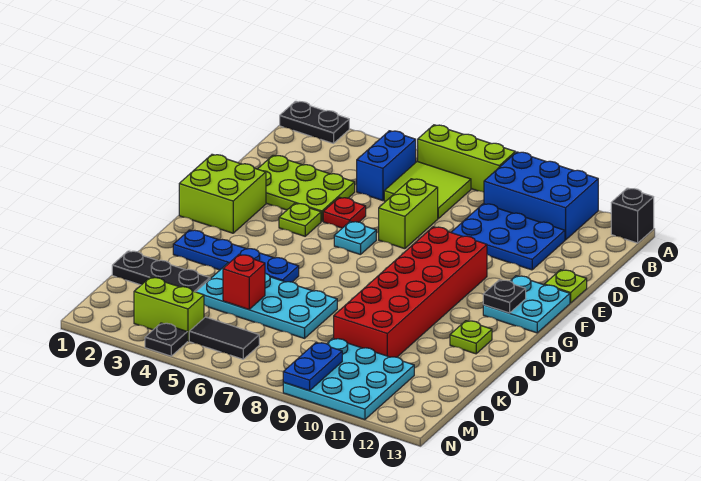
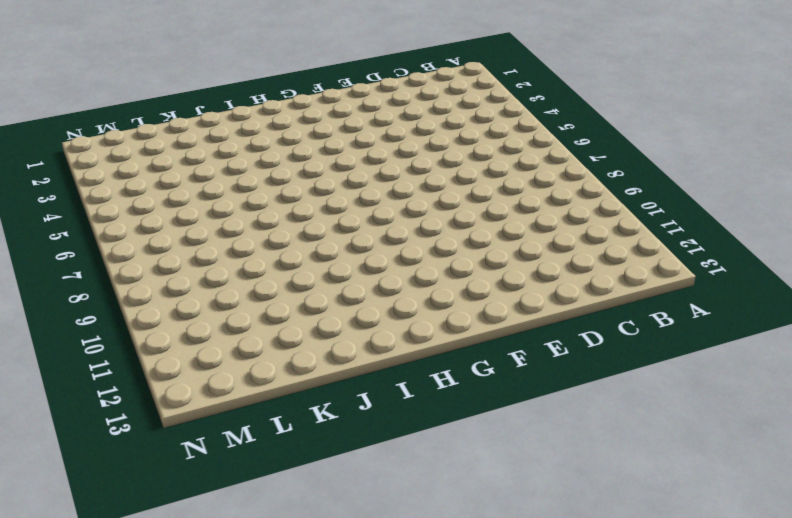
none -> black 1x2 plate [280,101,349,143]
none -> lime 1x3 brick [418,125,515,192]
none -> blue 2x3 brick [484,152,598,240]

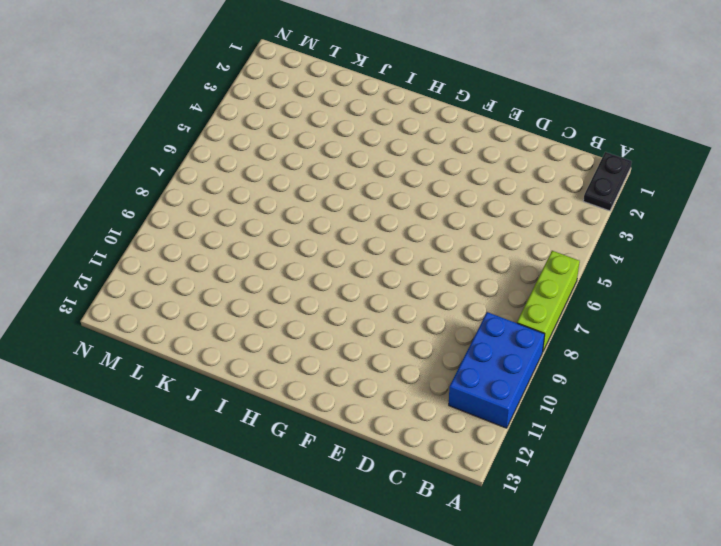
none -> black 1x1 brick [611,188,654,243]
none -> blue 1x2 brick [357,131,416,201]
none -> lime 2x2 tile [384,161,471,218]

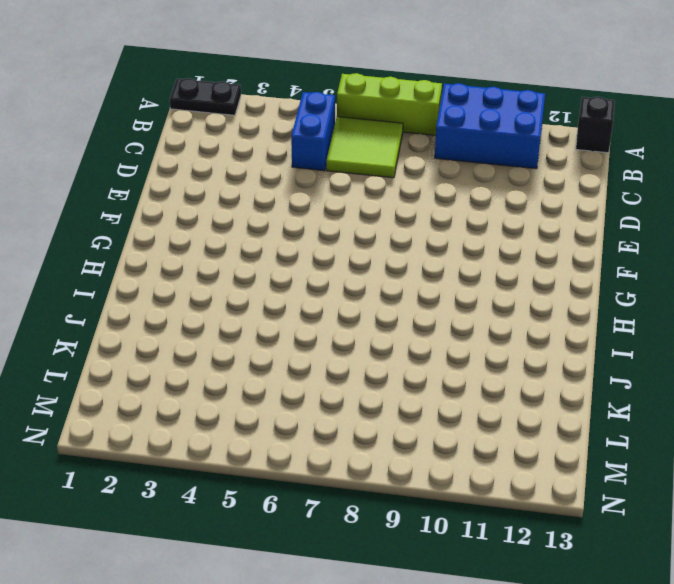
none -> blue 2x3 plate [451,204,565,270]
none -> lime 2x3 plate [258,155,355,221]
none -> lime 1x2 brick [379,179,438,249]

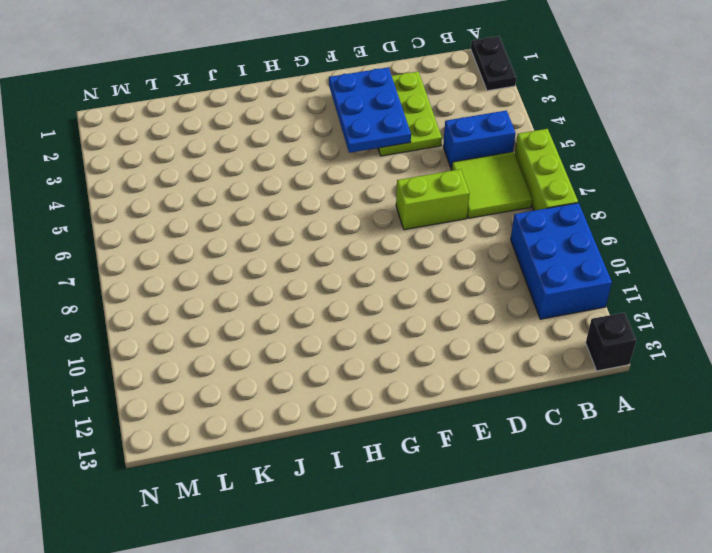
blue 2x3 plate [329,67,411,153] -> blue 2x3 plate moved to [451,204,565,270]
none -> red 1x1 plate [323,197,366,228]
none -> lime 1x1 plate [544,270,587,303]
none -> lime 2x2 brick [179,154,266,233]

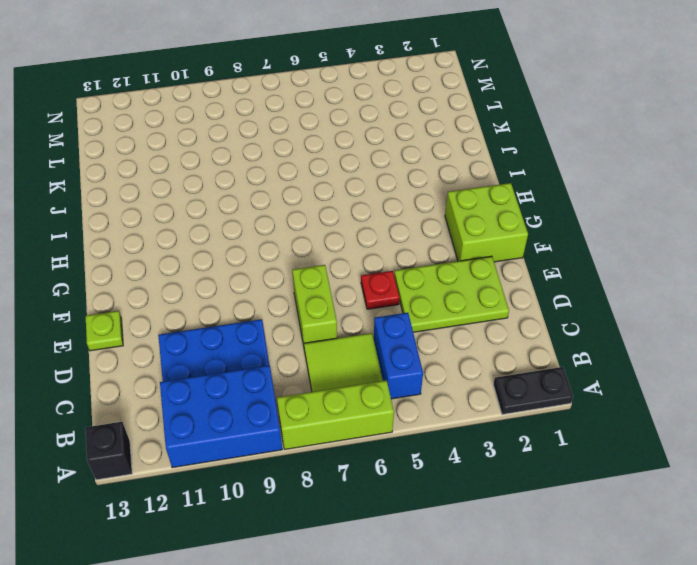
none -> lime 1x1 plate [279,203,321,236]
none -> cyan 1x1 plate [334,221,376,255]
none -> red 2x6 brick [334,227,487,357]

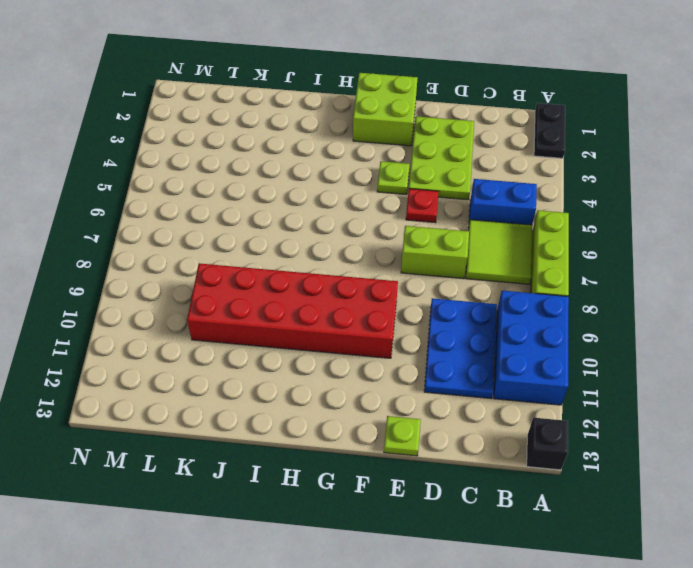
none -> cyan 1x1 plate [334,221,376,255]
none -> cyan 2x2 plate [483,276,570,333]
none -> blue 1x4 plate [173,230,299,282]

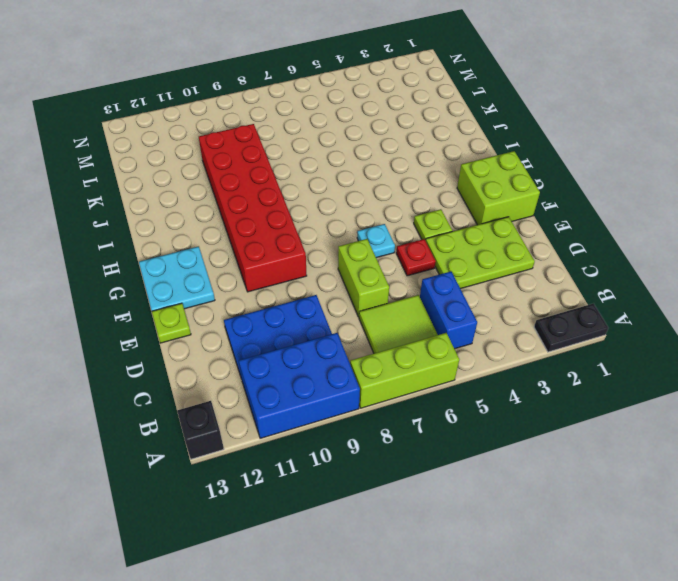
none -> blue 1x4 plate [173,230,299,282]
none -> lime 1x1 plate [450,321,492,354]
none -> cyan 2x4 plate [196,263,337,338]

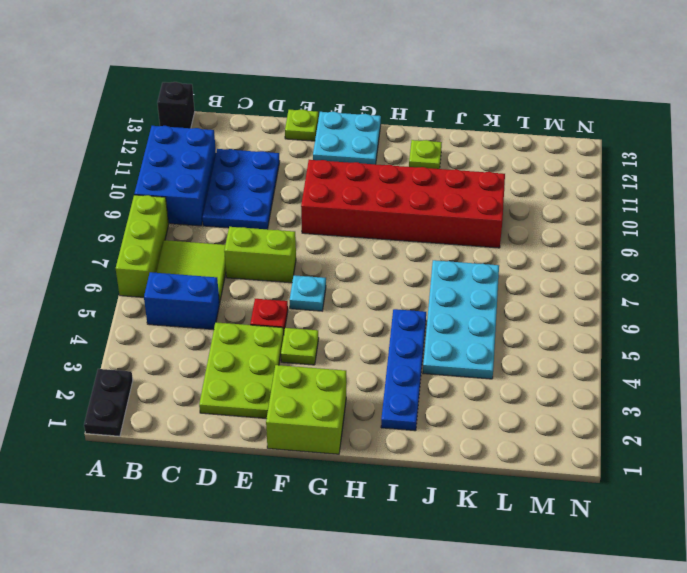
none -> black 1x3 plate [112,251,210,292]
none -> cyan 3x3 plate [283,338,414,420]
none -> lime 1x2 brick [134,277,204,341]

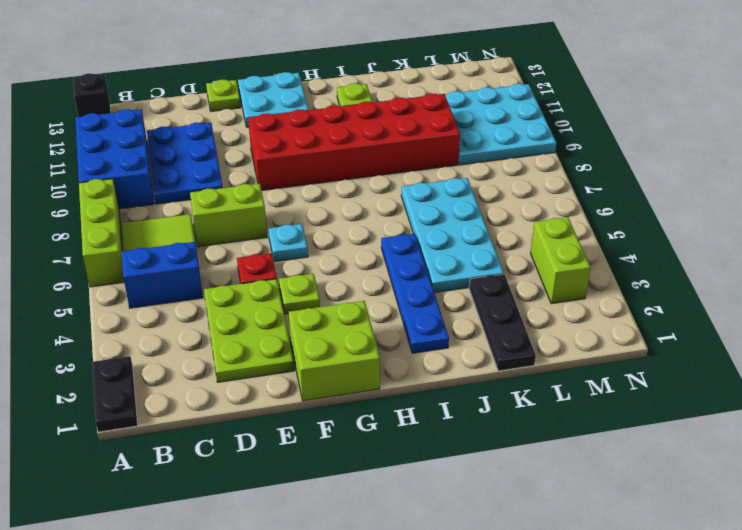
none -> black 1x2 tile [189,317,259,359]
none -> black 1x1 plate [145,323,187,356]
none -> black 1x1 plate [483,280,526,313]

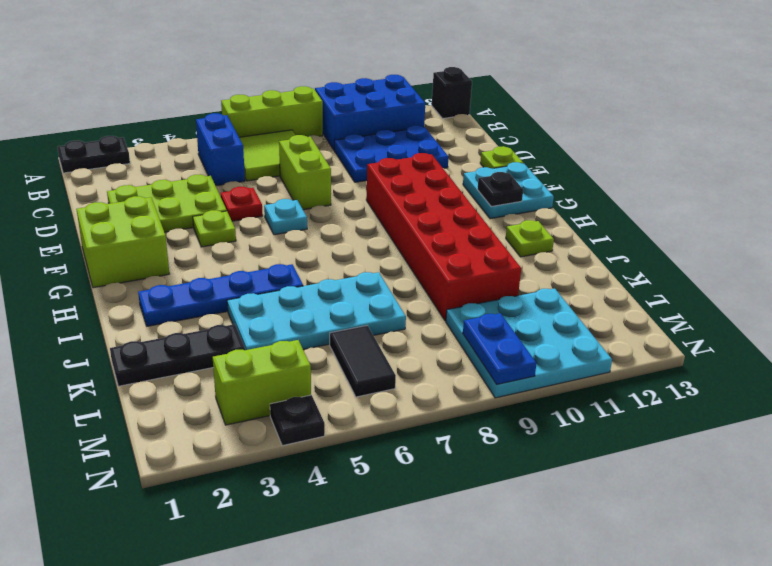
black 1x2 tile [330,325,396,397] -> black 1x2 tile turned to [189,317,259,359]
none -> red 1x1 brick [223,255,265,309]

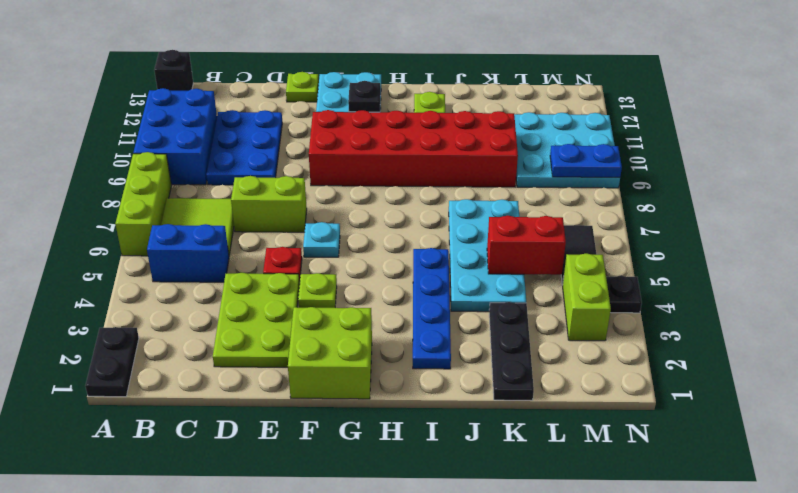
red 1x2 brick [487,216,566,275] -> red 1x1 brick [223,255,265,309]

